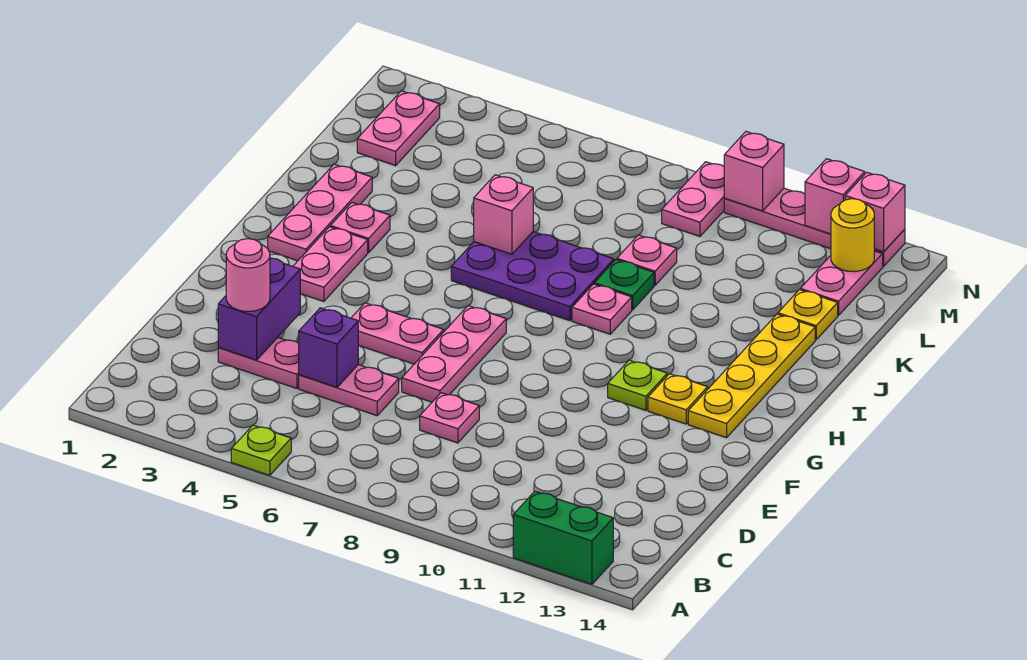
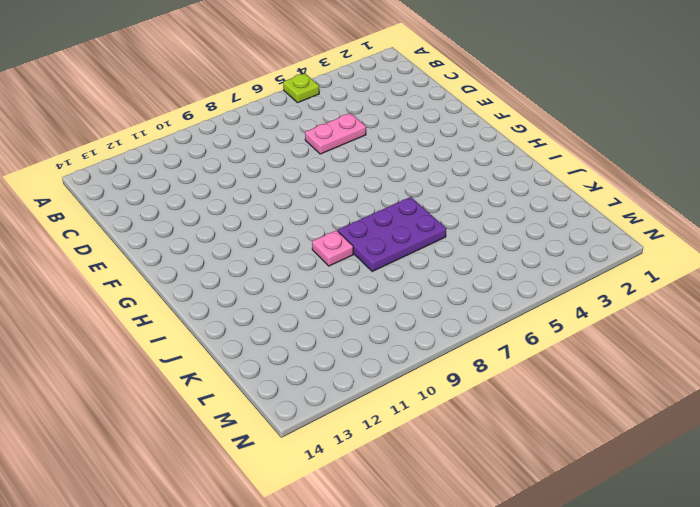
none -> green 1x2 brick [513,491,613,584]
none -> pink 1x2 plate [218,338,299,388]
none -> pink 1x1 plate [420,393,479,443]
none -> pink 1x3 plate [402,306,506,402]

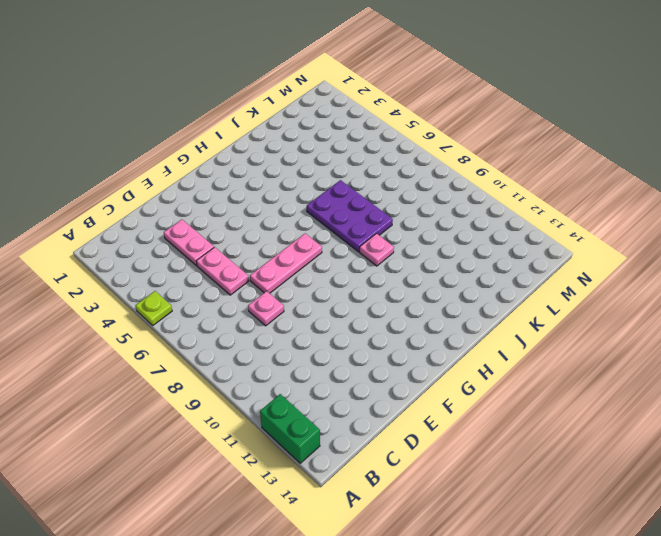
none -> pink 1x2 plate [352,303,444,364]
none -> pink 1x2 plate [293,227,368,301]
none -> lime 1x1 plate [608,360,667,410]
none -> yellow 1x1 plate [648,374,708,424]

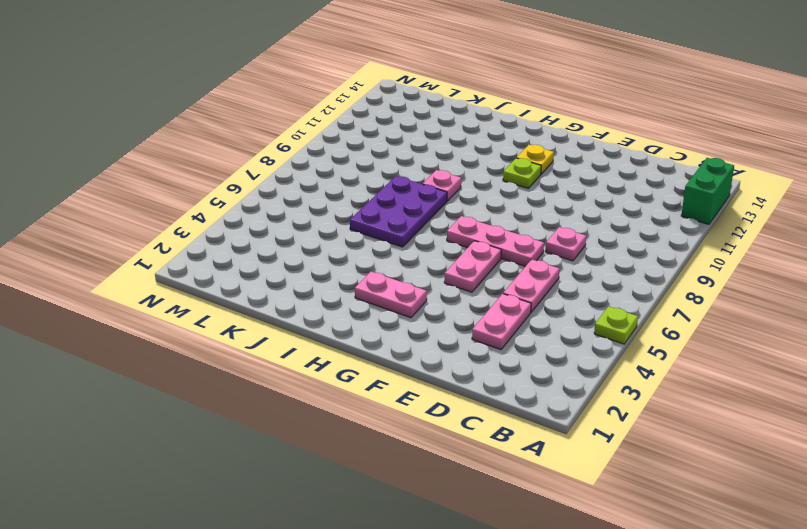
none -> yellow 1x4 plate [688,314,815,438]
none -> pink 1x3 plate [268,164,372,261]
none -> pink 1x1 plate [330,202,390,253]
none -> green 1x1 plate [594,260,654,310]

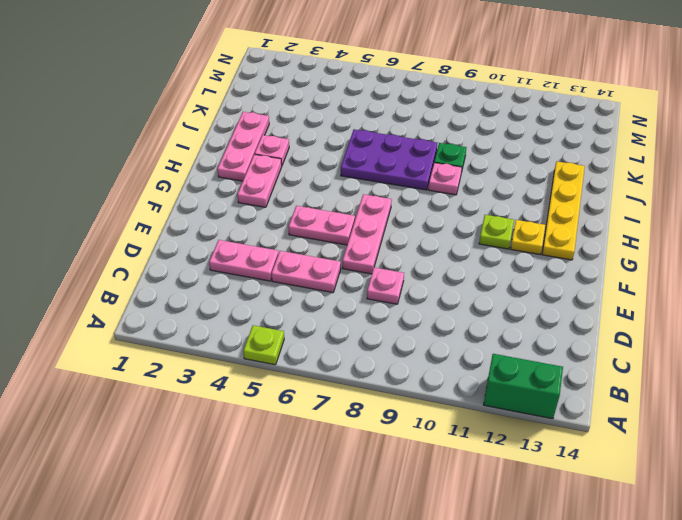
none -> pink 1x1 plate [617,235,677,285]
none -> yellow 1x1 plate [778,290,838,340]
none -> pink 1x2 plate [357,91,440,166]
none -> pink 1x2 plate [800,251,883,315]

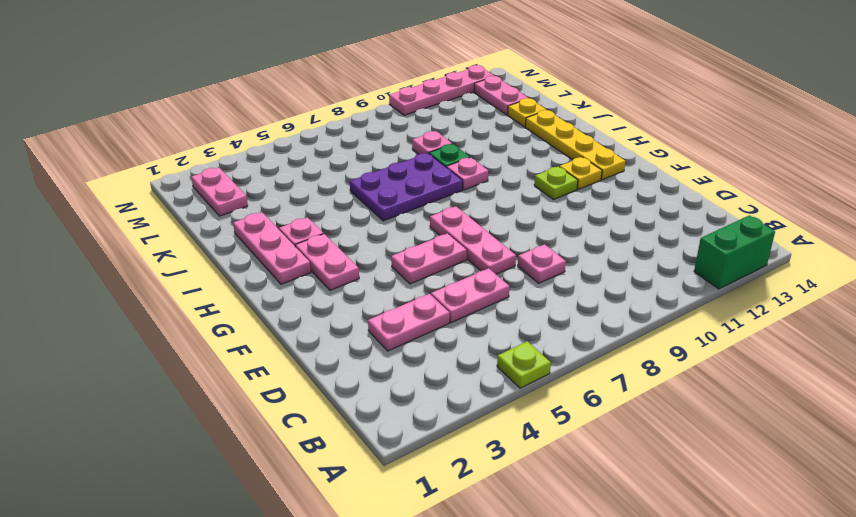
none -> pink 1x2 plate [662,162,725,236]
none -> purple 1x2 brick [218,258,300,360]
none -> purple 1x1 brick [299,308,358,387]
none -> pink 1x1 brick [474,175,533,254]

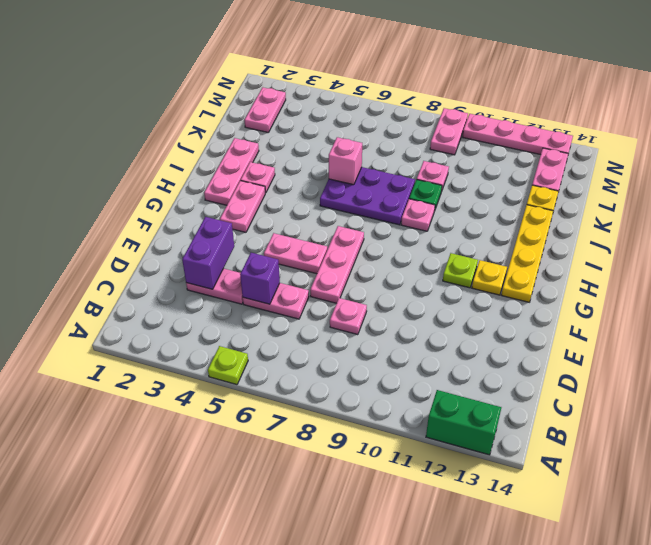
none -> yellow 1x1 round brick [831,199,874,272]
none -> pink 1x1 brick [724,132,784,211]
none -> pink 1x1 brick [805,159,865,234]
none -> pink 1x1 brick [845,172,905,252]

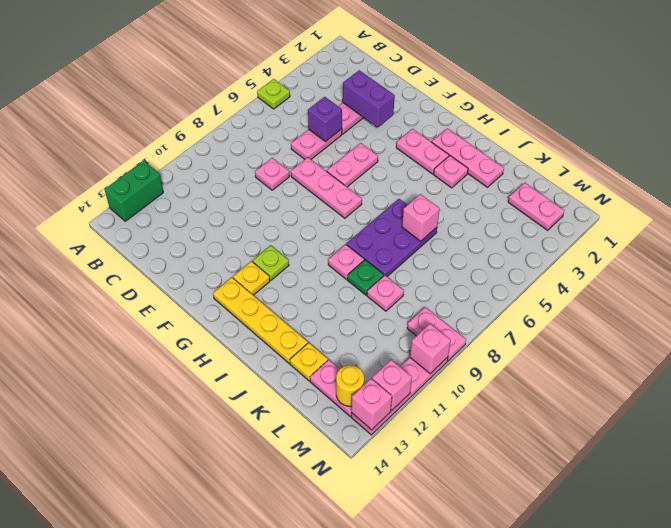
none -> pink 1x1 round brick [226,239,270,311]

